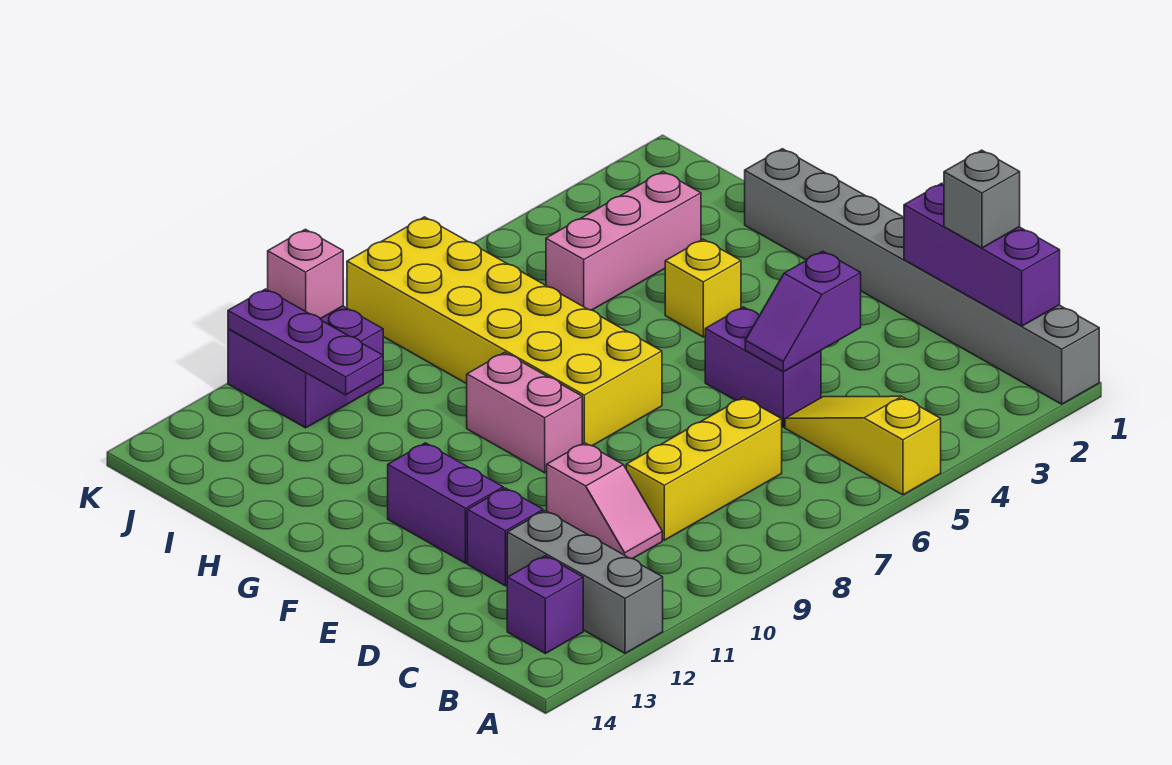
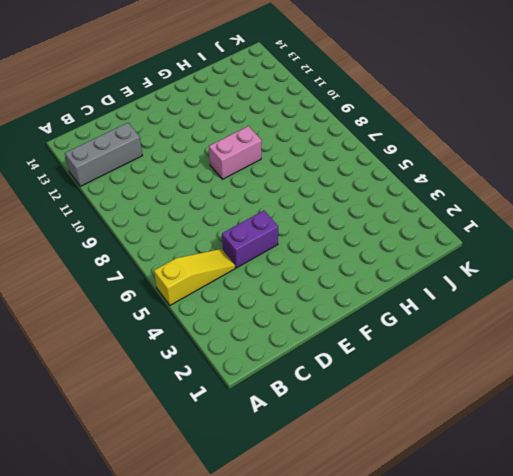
none -> grey 1x8 brick [745,149,1099,404]
none -> purple 1x1 brick [507,556,583,653]
none -> yellow 1x3 brick [626,397,782,540]

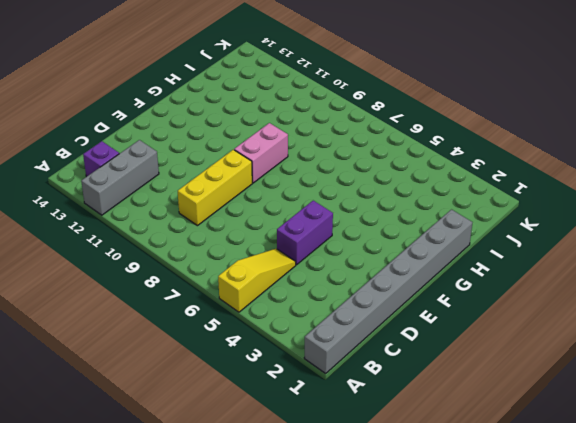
yellow 1x3 brick [178,150,252,226] -> yellow 1x3 brick turned to [626,397,782,540]
none -> pink 1x2 slope [547,443,662,559]
none -> purple 1x1 brick [467,488,543,586]
none -> purple 1x2 brick [388,443,503,563]

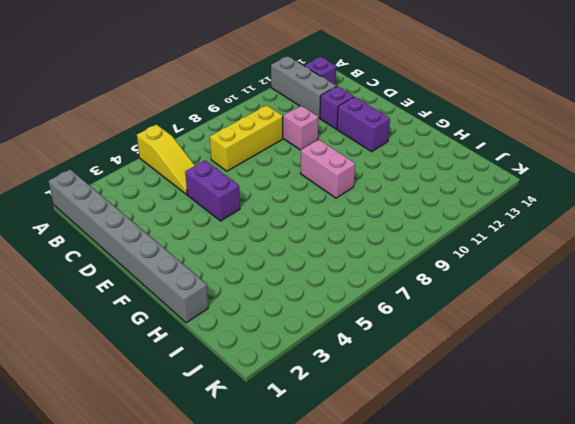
none -> yellow 2x6 brick [347,217,662,446]
none -> yellow 1x1 brick [665,239,741,337]
none -> pink 1x3 brick [546,172,701,310]

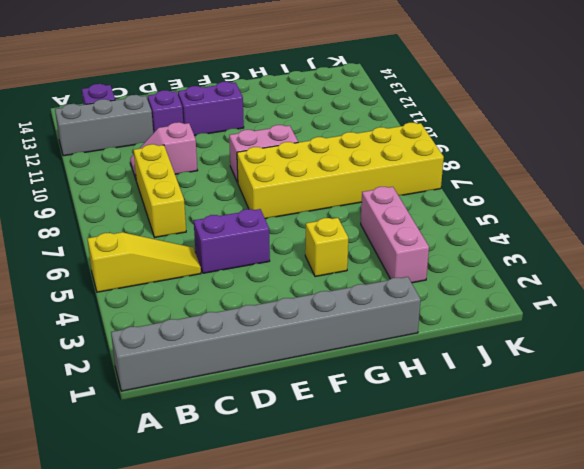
none -> purple 2x2 brick [228,306,383,428]
none -> purple 1x3 brick [904,183,1060,326]
none -> purple 1x2 slope [745,251,861,372]

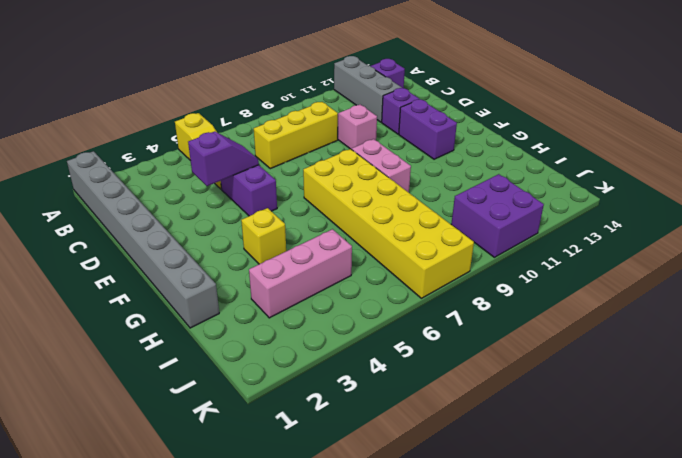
none -> purple 1x3 brick [904,183,1060,326]
none -> purple 1x3 plate [228,289,383,395]
none -> pink 1x1 brick [268,229,343,319]

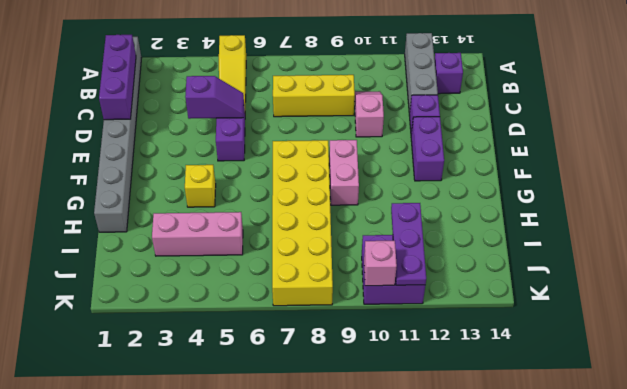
none -> grey 1x1 brick [944,150,1020,248]

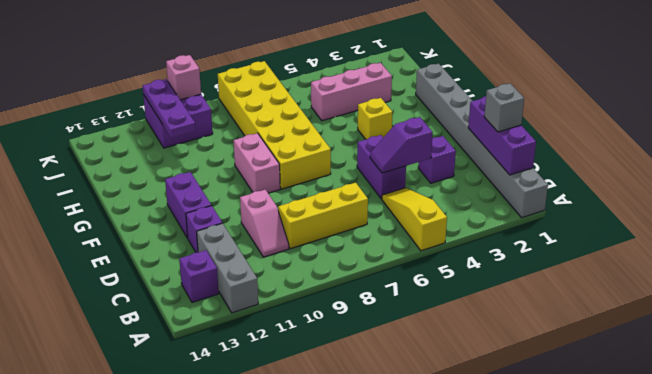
purple 1x1 brick [418,136,456,183] -> none

